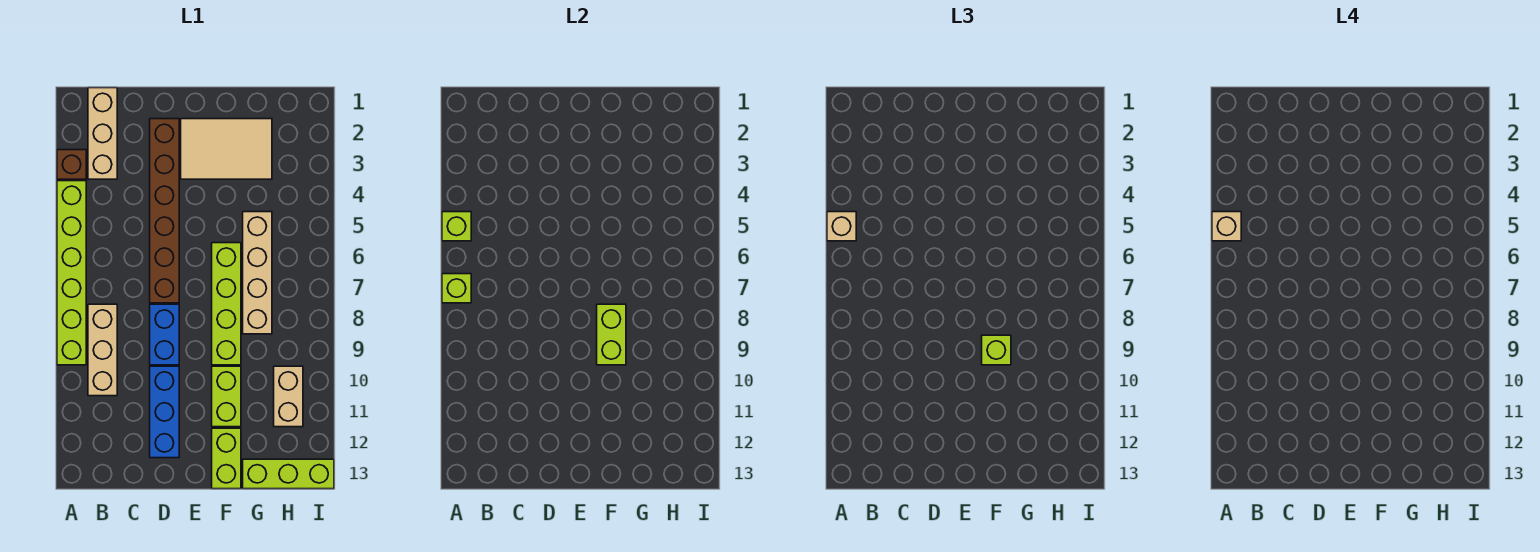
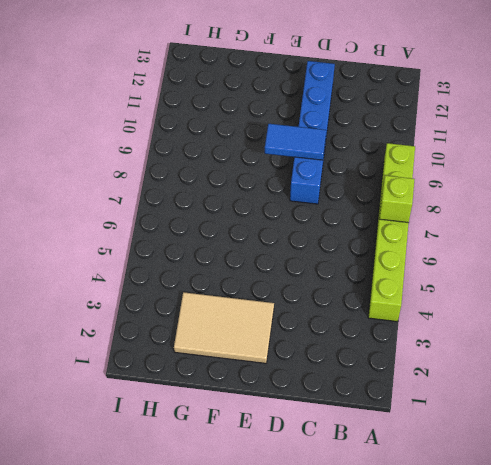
blue 1x2 tile [265,124,326,160] -> none
none -> brown 1x1 brick [57,150,86,179]
none -> tan 1x3 brick [88,88,117,179]
none -> tan 1x3 brick [88,304,117,396]

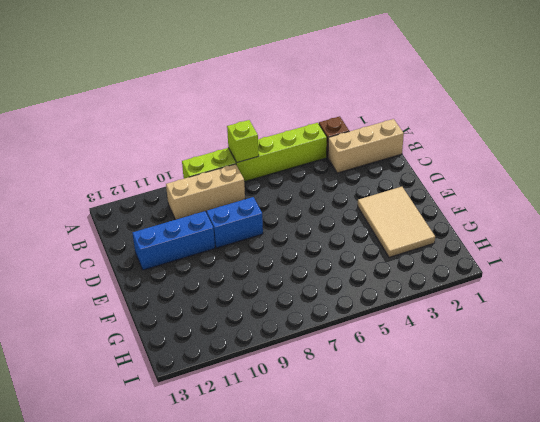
none -> brown 1x6 brick [150,119,179,303]
none -> lime 1x4 brick [212,243,241,365]
none -> lime 1x2 brick [212,366,241,427]

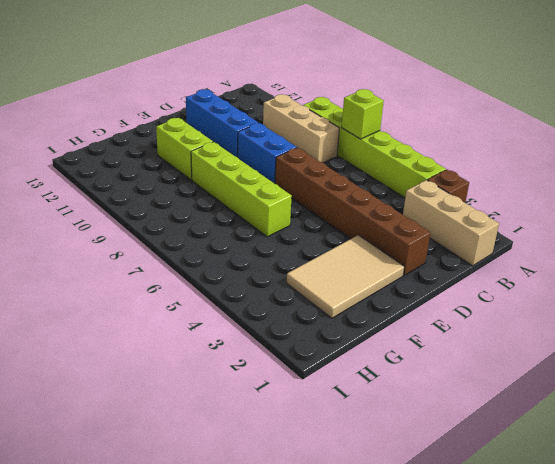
none -> lime 1x2 brick [212,428,241,489]
none -> tan 1x4 brick [243,212,272,334]
none -> lime 1x3 brick [243,459,334,489]

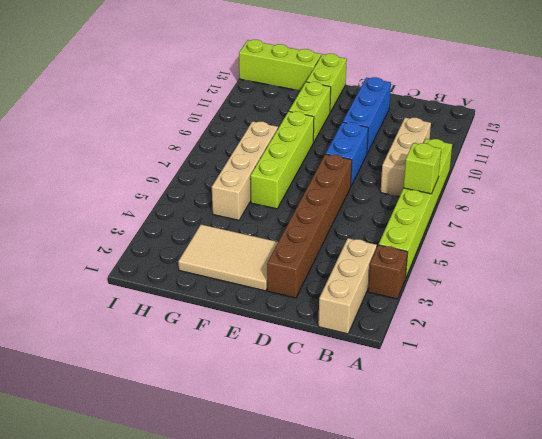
none -> tan 1x2 brick [274,366,303,427]
none -> lime 1x1 brick [442,212,471,241]
none -> lime 1x2 brick [597,304,626,365]

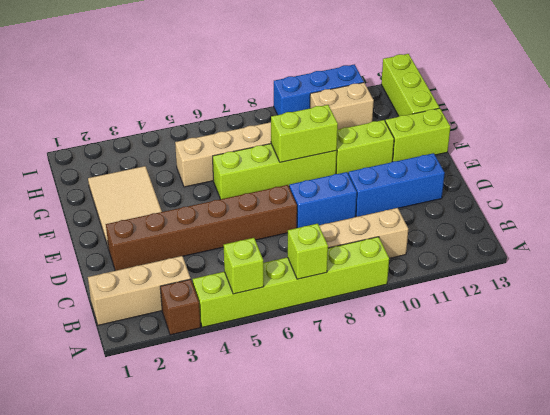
blue 1x3 brick [274,64,364,115] -> none
none -> tan 1x1 brick [827,212,856,241]
none -> lime 1x1 brick [982,335,1011,365]
none -> tan 1x1 brick [1212,212,1241,241]

